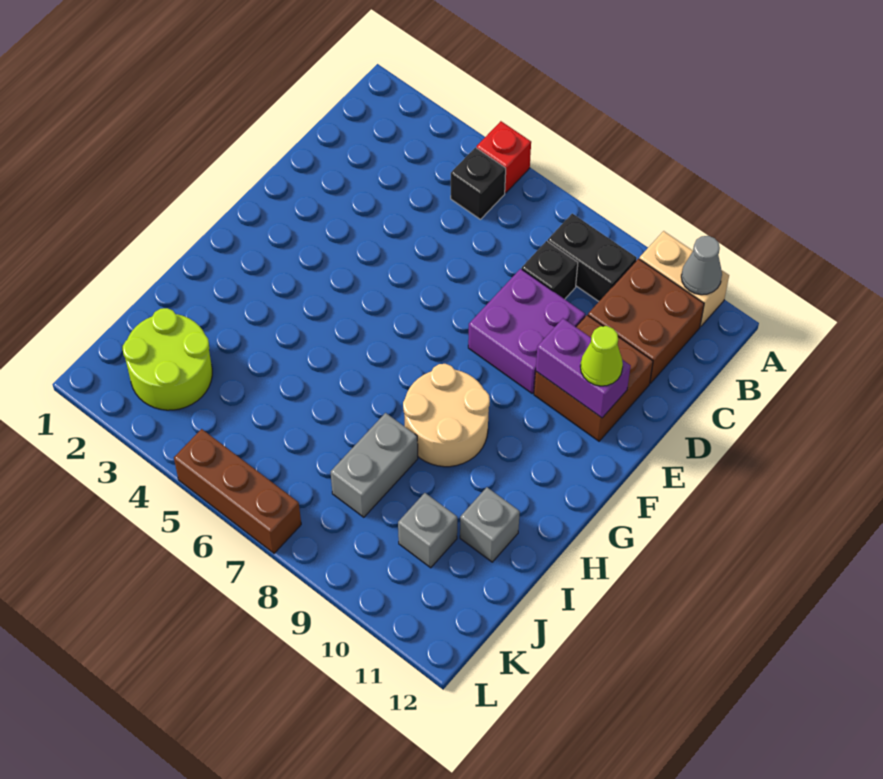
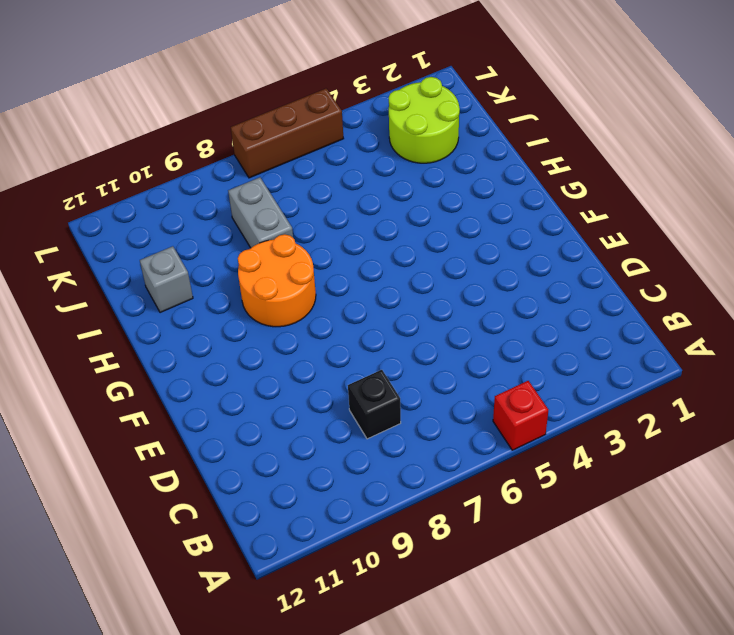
orange 2x2 round brick [238,234,316,327] -> tan 2x2 round brick [403,364,490,467]
none -> tan 1x2 brick [639,231,729,327]
none -> black 1x1 brick [451,148,506,219]
none -> black 1x2 brick [548,214,637,301]

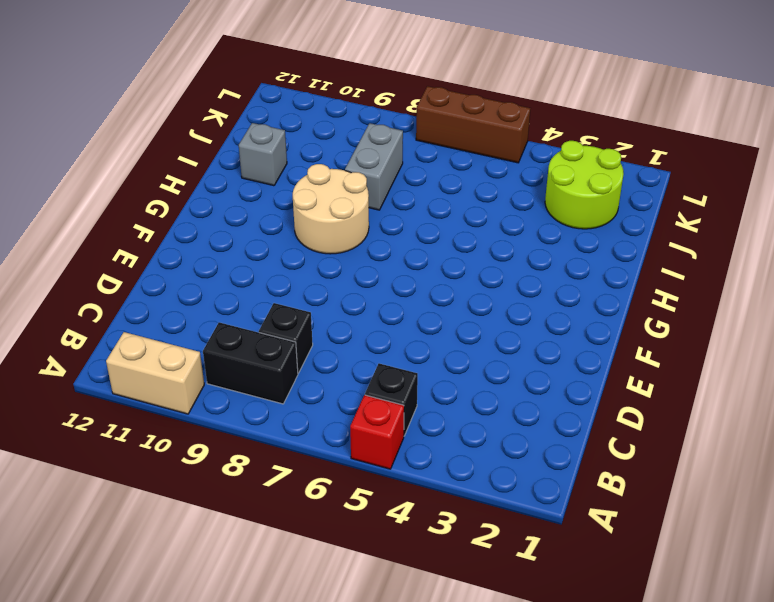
none -> brown 2x2 brick [588,259,704,383]
none -> purple 2x2 brick [468,269,585,393]
none -> brown 2x2 brick [534,315,653,441]

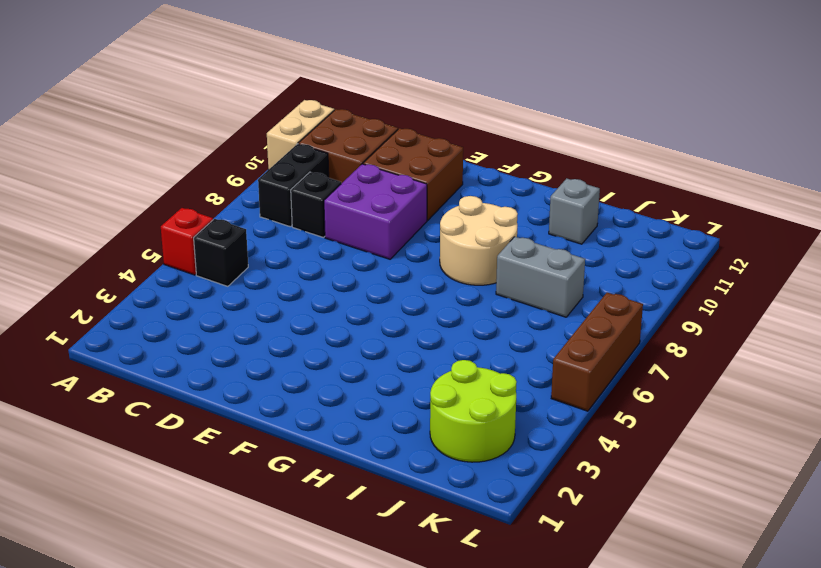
none -> grey 1x1 brick [398,493,457,568]
none -> grey 1x1 cone [681,236,722,295]
none -> purple 1x2 brick [536,318,631,418]

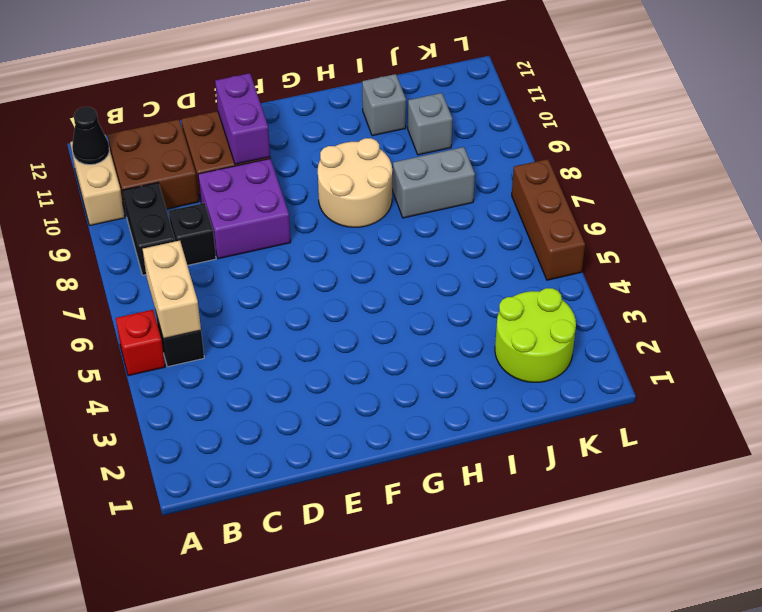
black 1x1 cone [72,107,109,165] -> grey 1x1 cone [681,236,722,295]
tan 1x2 brick [143,241,201,339] -> none
none -> lime 1x1 cone [580,326,623,386]

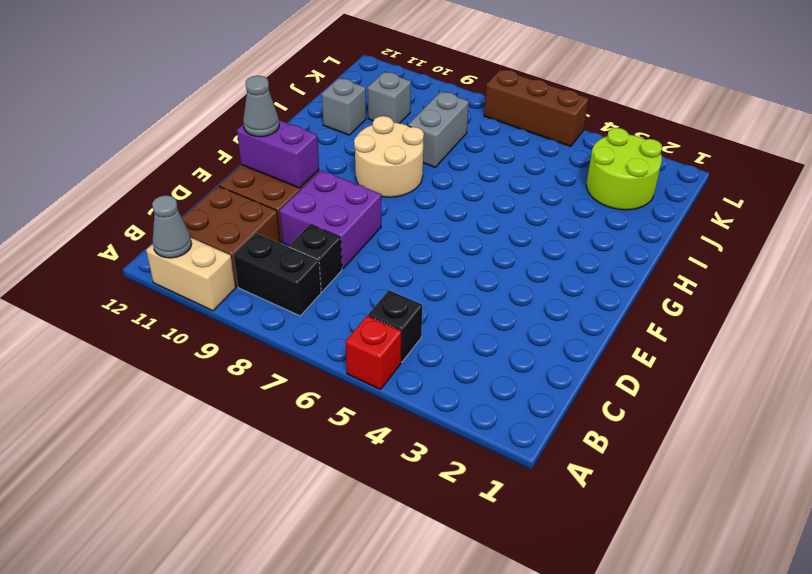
grey 1x1 cone [243,76,279,137] -> lime 1x1 cone [580,326,623,386]

